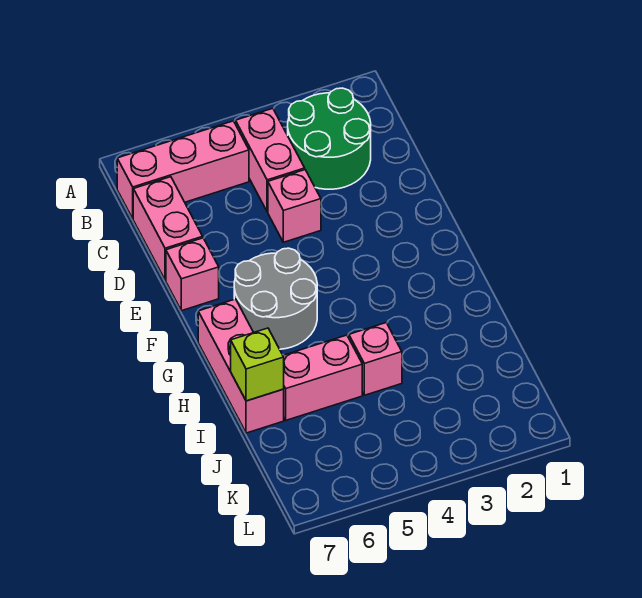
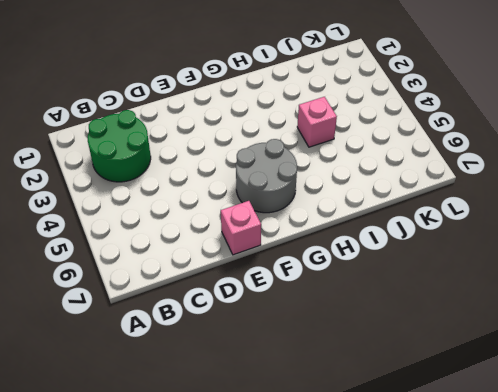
none -> pink 1x2 brick [235,108,305,212]
none -> pink 1x3 brick [117,121,249,218]

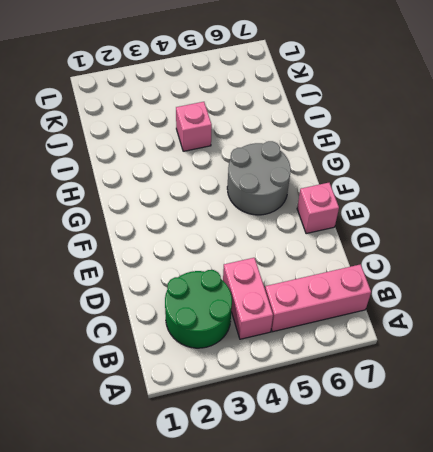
none -> pink 1x2 brick [133,177,203,280]
none -> pink 1x1 brick [268,170,321,242]

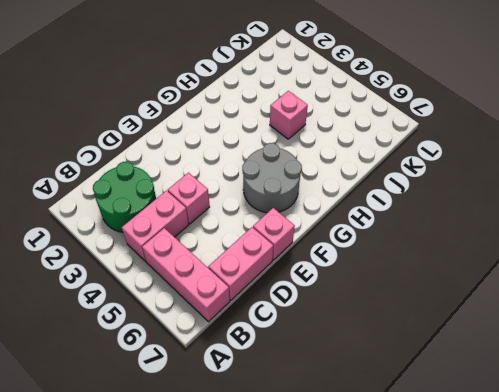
none -> pink 1x3 brick [198,299,284,433]
none -> pink 1x2 brick [283,335,362,420]

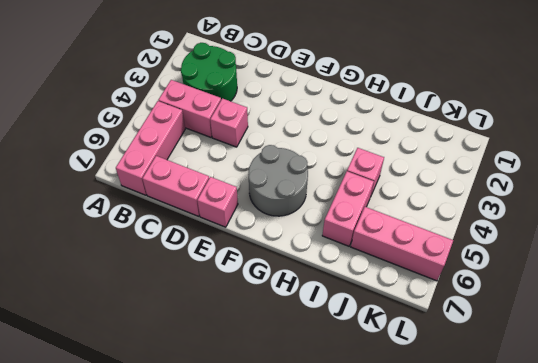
pink 1x3 brick [351,207,453,281] -> pink 1x3 brick moved to [198,299,284,433]
none -> lime 1x1 brick [231,328,284,401]

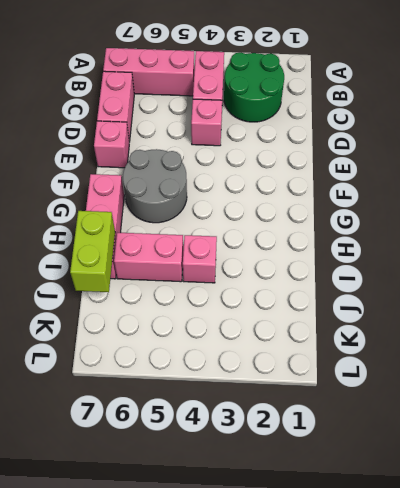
lime 1x2 brick [70,211,115,292] -> lime 1x1 brick [231,328,284,401]

